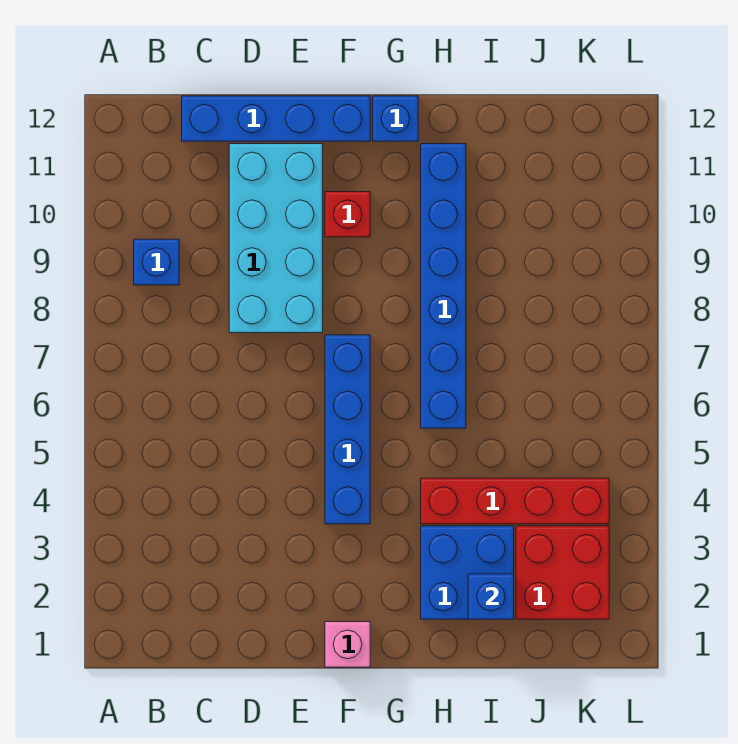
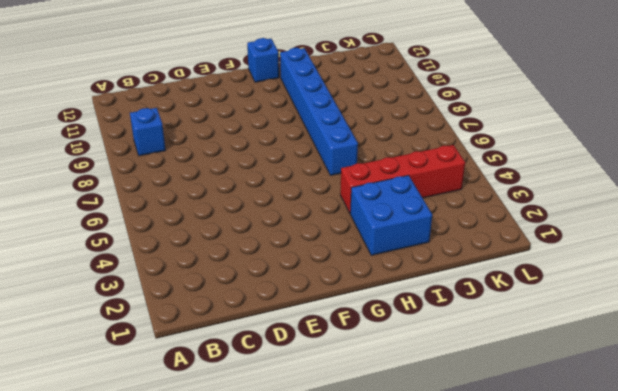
none -> blue 1x4 brick [182,96,370,141]
none -> cyan 2x4 brick [229,144,323,333]
none -> pink 1x1 brick [325,622,370,667]

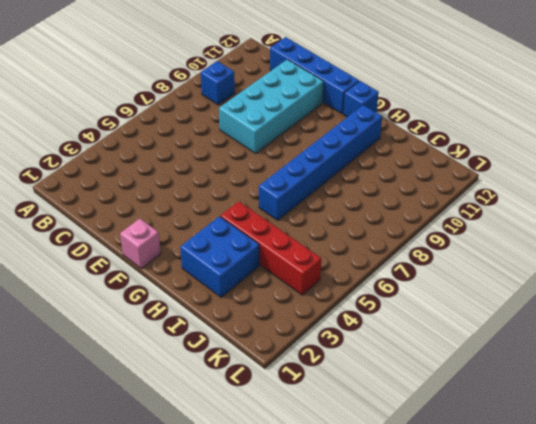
none -> blue 1x4 brick [325,335,370,524]
none -> red 1x1 brick [325,192,370,237]
none -> red 2x2 brick [516,526,609,619]

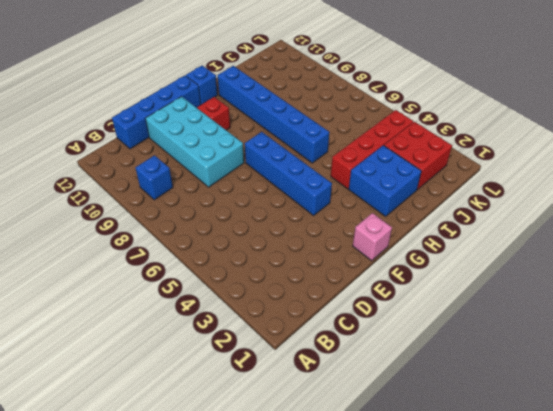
none -> blue 1x1 brick [468,574,514,619]

